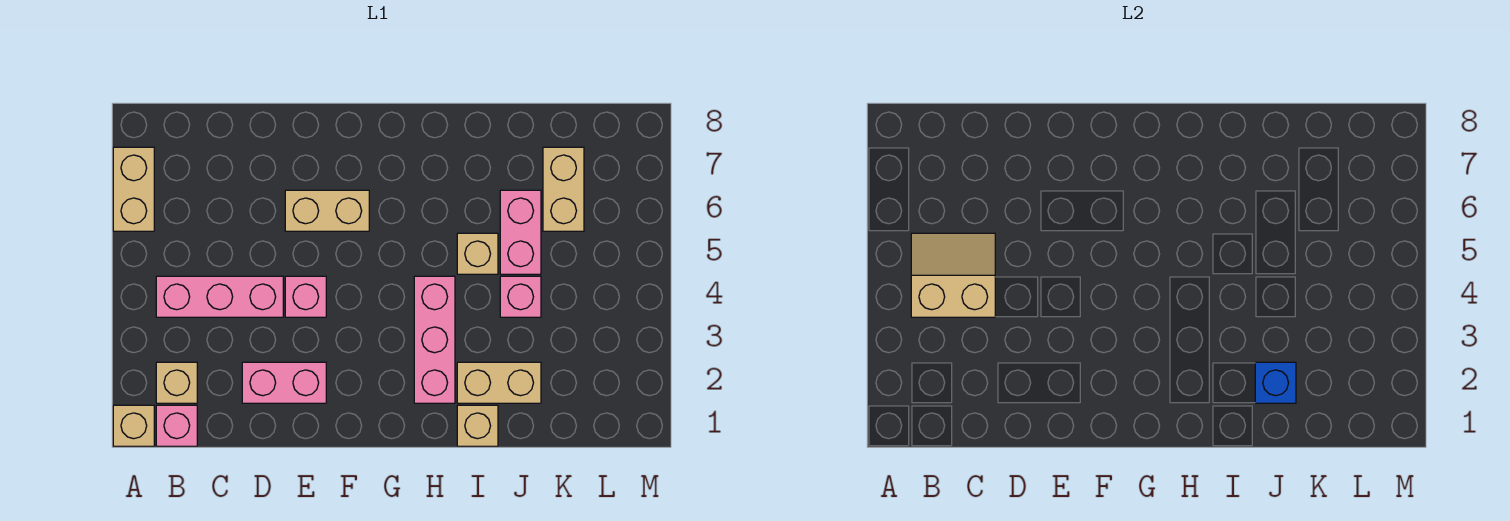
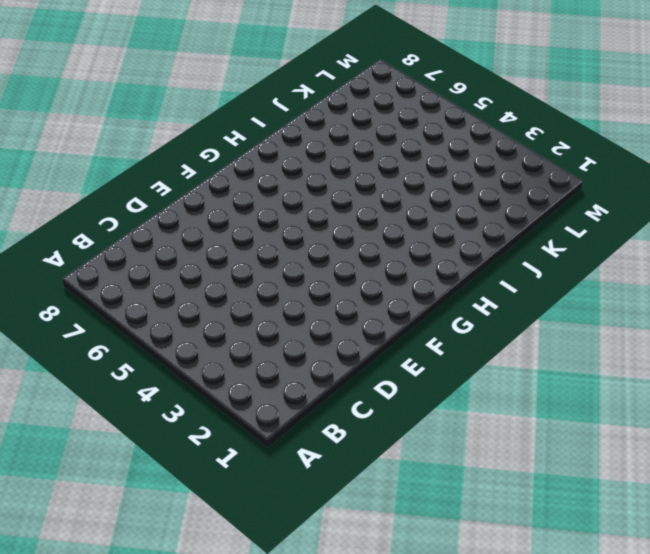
none -> tan 1x1 brick [113,405,154,446]
none -> tan 1x2 brick [113,147,154,231]
none -> pink 1x1 brick [156,405,197,446]

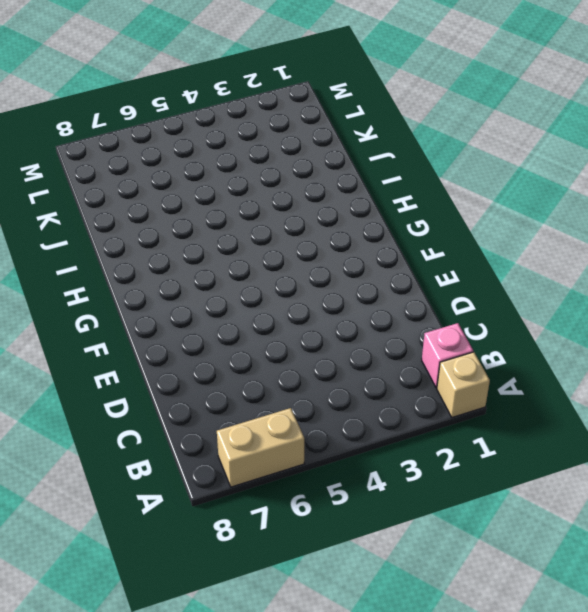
none -> tan 1x1 brick [156,362,197,403]
none -> pink 1x3 brick [156,276,283,317]
none -> pink 1x2 brick [242,362,326,403]

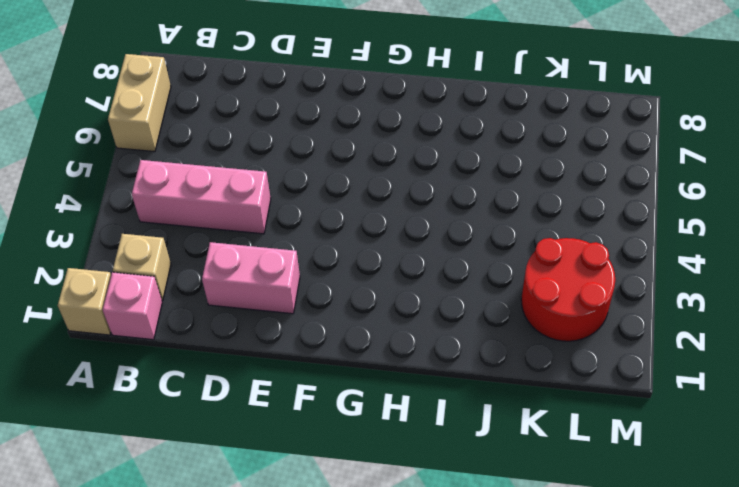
red 2x2 round brick [521,238,615,341] -> none
none -> pink 1x1 brick [285,276,326,317]
none -> tan 1x2 brick [285,190,369,231]
none -> pink 1x3 brick [414,276,455,403]

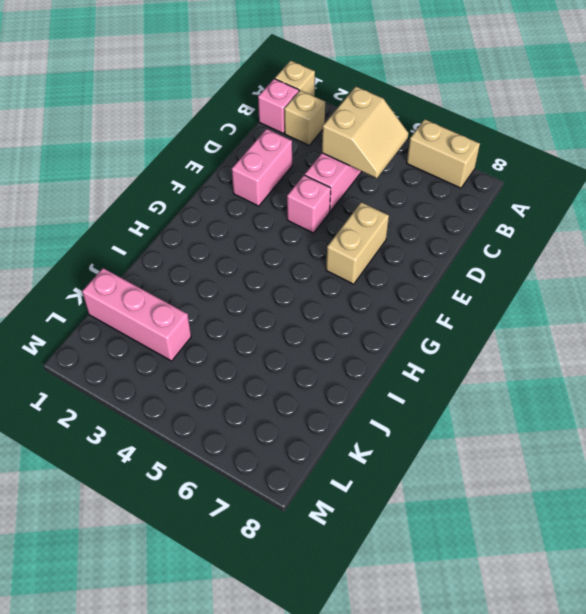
pink 1x3 brick [82,268,191,361] -> pink 1x3 brick moved to [414,276,455,403]
none -> tan 1x1 brick [457,405,498,446]
none -> tan 1x2 brick [457,362,541,403]
none -> tan 1x1 brick [457,233,498,274]

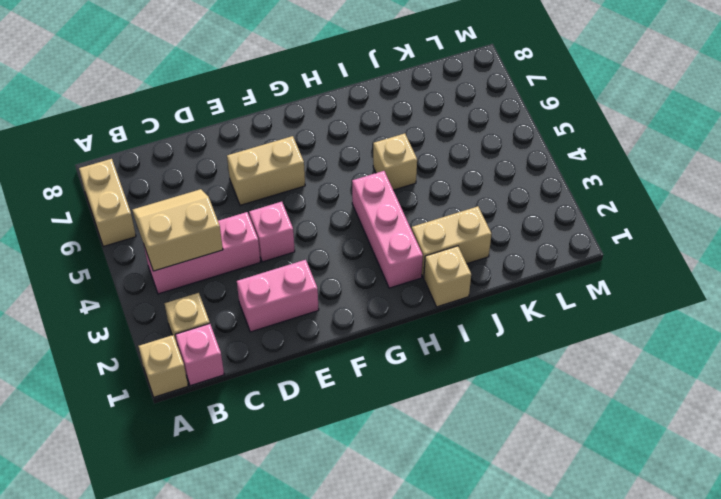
none -> pink 1x1 brick [500,276,541,317]
none -> pink 1x2 brick [500,190,541,274]
none -> tan 1x2 brick [543,147,584,231]

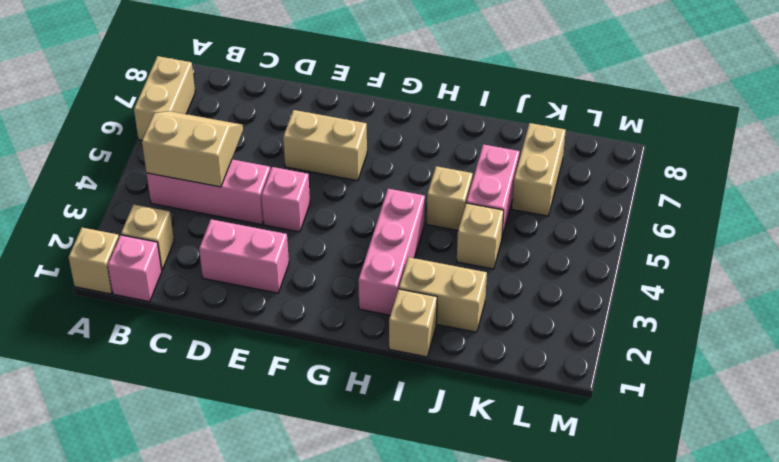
tan 1x1 brick [457,203,504,269] -> pink 1x1 brick [500,276,541,317]
none -> blue 1x1 brick [1255,362,1296,403]

